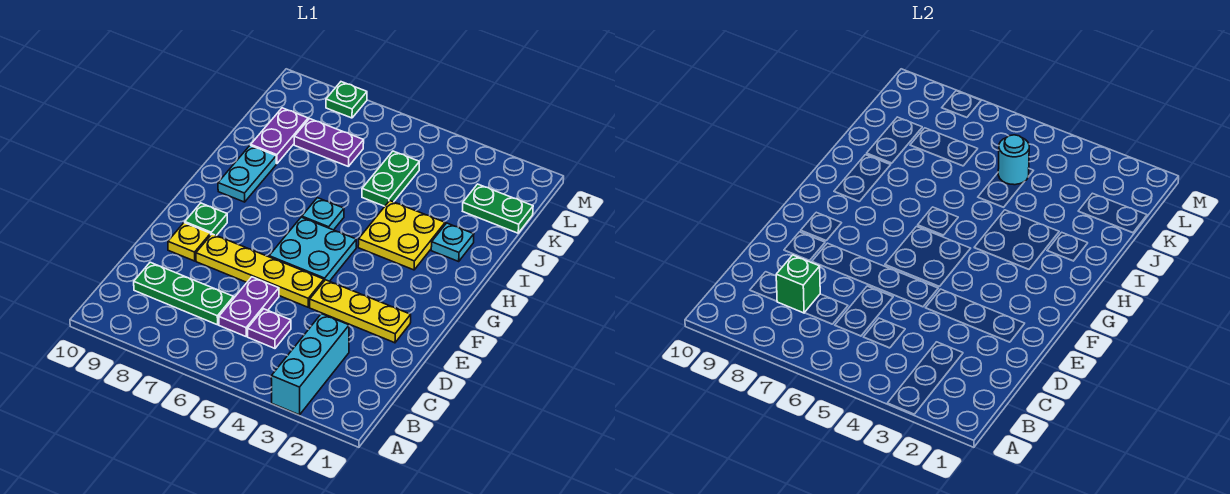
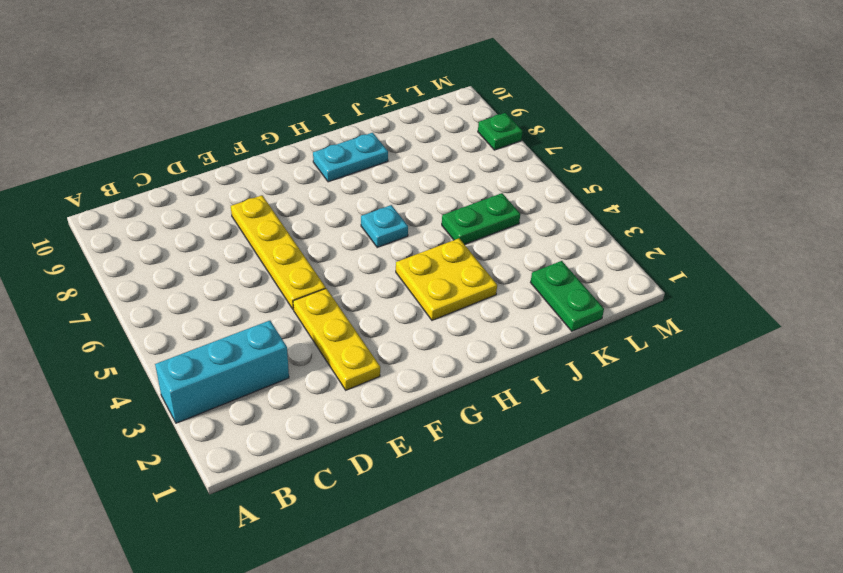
none -> purple 1x1 plate [248,309,291,348]
none -> purple 1x2 plate [219,277,279,336]
none -> green 1x3 plate [134,262,234,325]

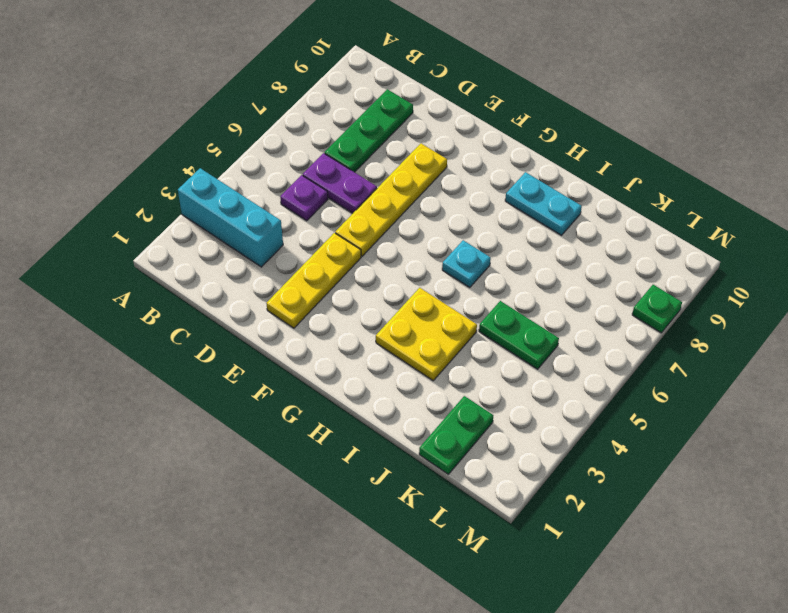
none -> yellow 1x1 plate [168,223,211,261]
none -> cyan 2x2 plate [269,217,356,281]
none -> green 1x1 plate [185,203,227,236]

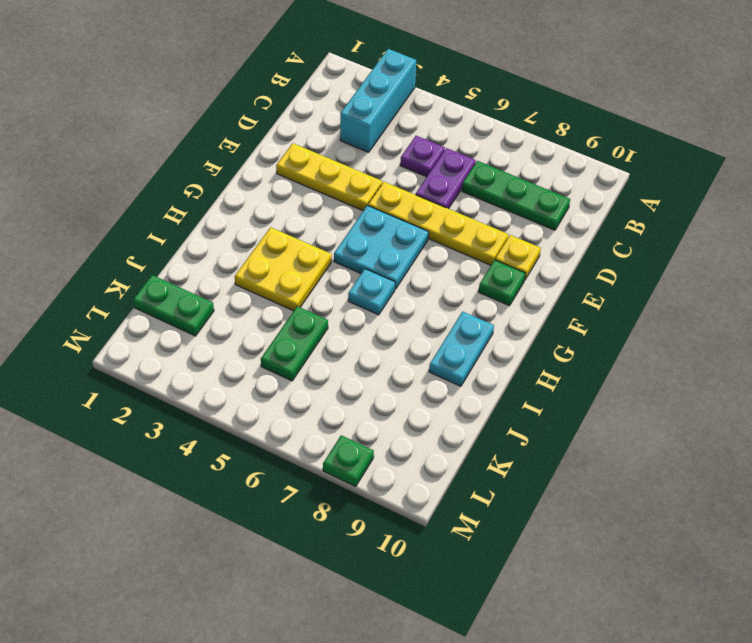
none -> cyan 1x1 plate [431,223,474,261]
none -> purple 1x2 plate [251,108,308,164]
none -> purple 1x2 plate [294,119,364,166]

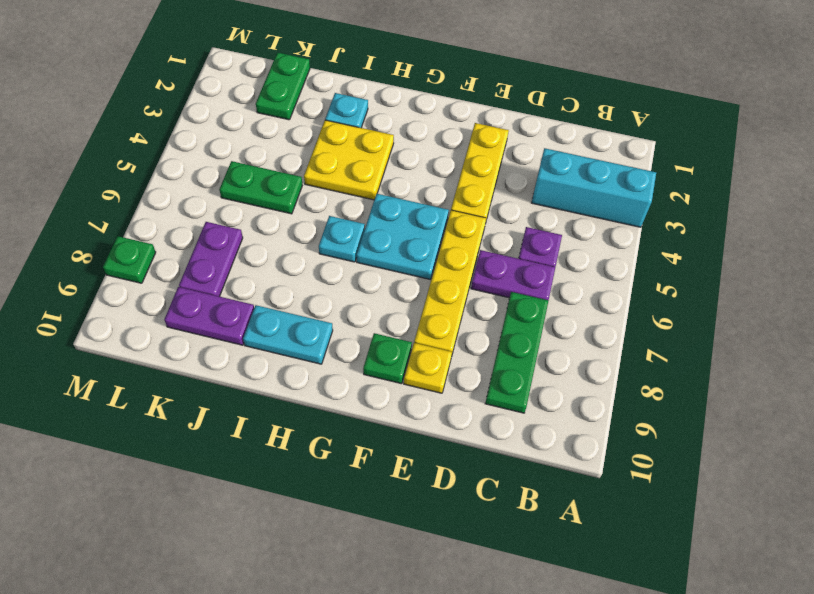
none -> green 1x1 brick [776,255,820,313]
none -> cyan 1x1 round brick [998,135,1029,185]

